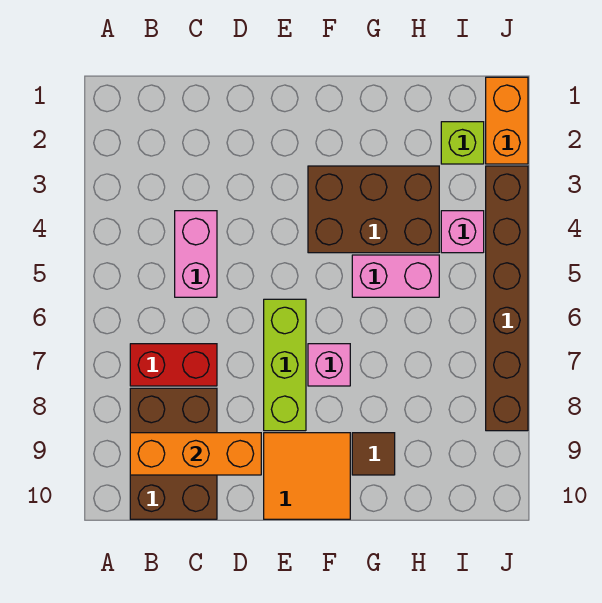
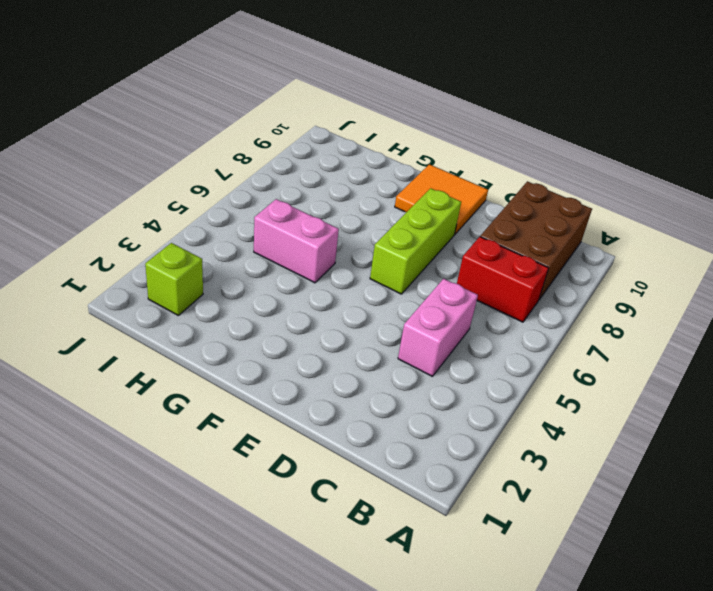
none -> brown 2x3 brick [308,166,439,253]
none -> pink 1x1 brick [308,344,350,386]
none -> brown 1x1 tile [352,433,395,475]

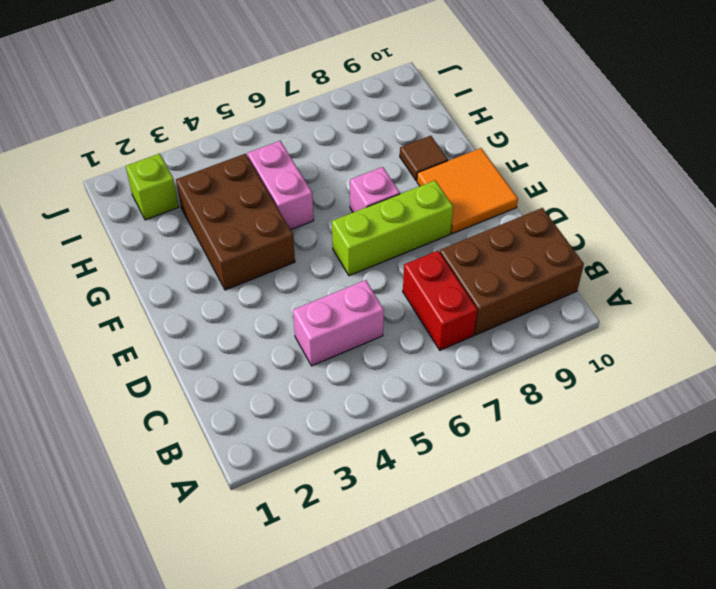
none -> pink 1x1 brick [441,211,484,253]
none -> orange 1x2 brick [486,77,528,164]
none -> brown 1x6 brick [486,166,528,431]

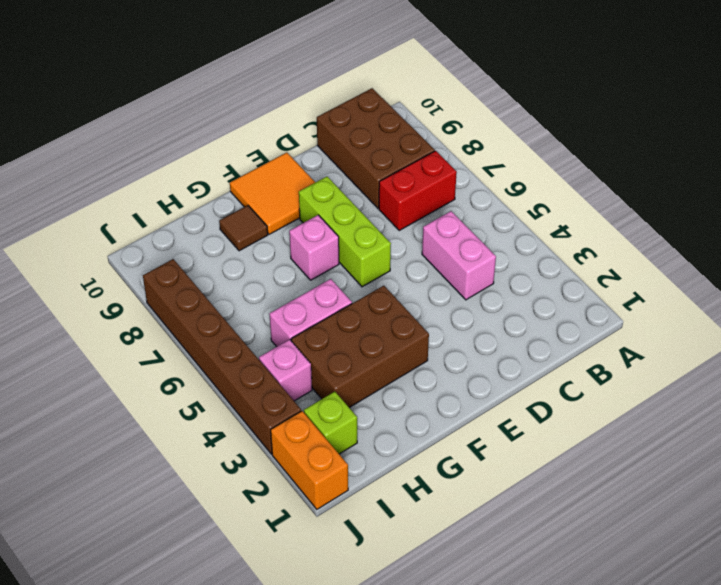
none -> orange 1x3 brick [130,433,261,475]

